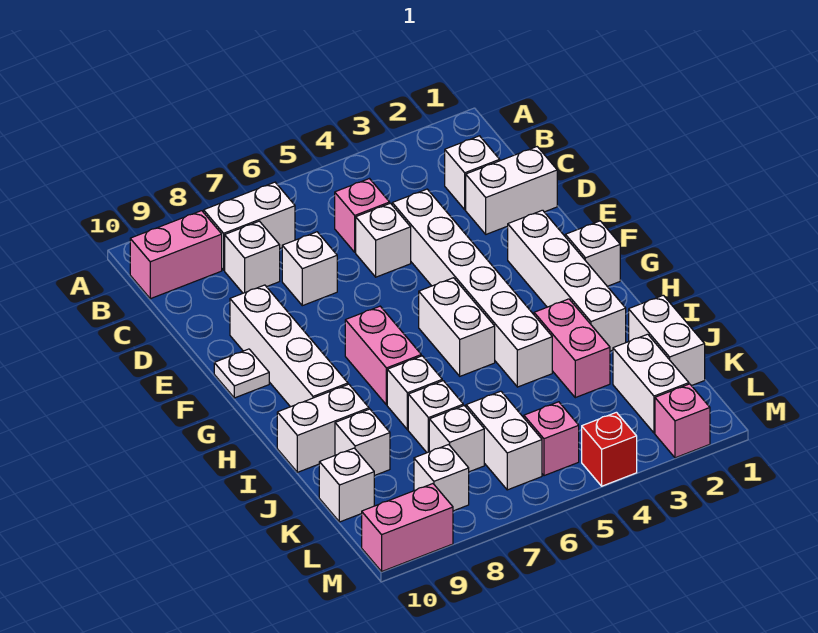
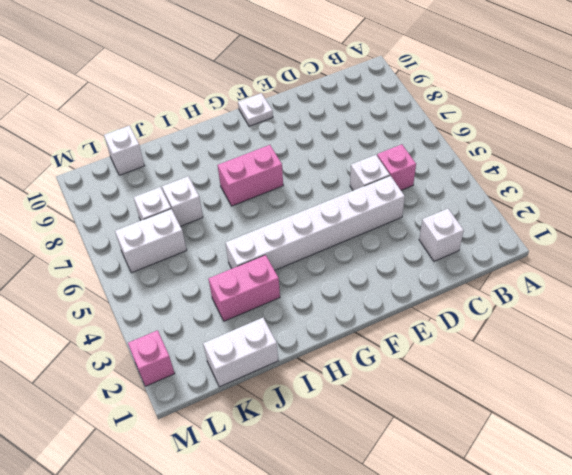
none -> white 1x2 brick [204,182,295,270]
none -> pink 1x2 brick [130,211,222,299]
none -> white 1x1 brick [225,221,280,293]
none -> white 1x2 brick [466,147,557,234]

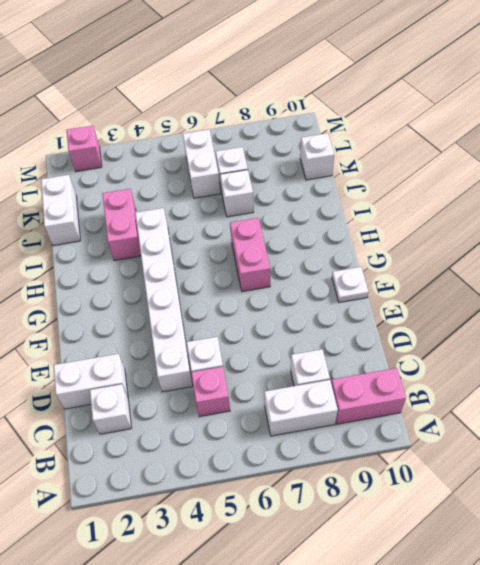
none -> white 1x1 brick [282,232,337,306]
none -> white 1x4 brick [230,285,348,407]
none -> white 1x4 brick [508,210,626,351]
none -> white 1x1 brick [565,221,620,286]

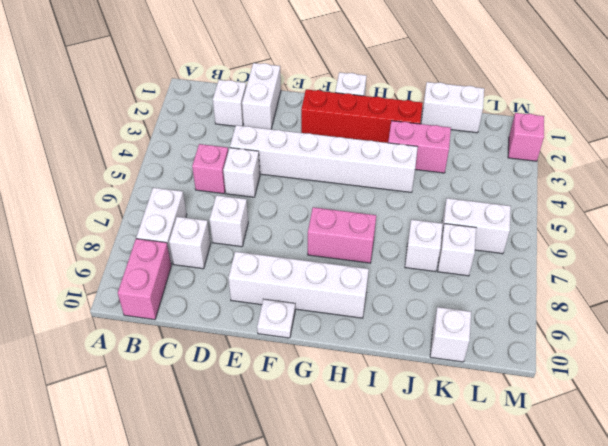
red 1x4 brick [301,89,423,143] -> white 1x4 brick [508,210,626,351]
none -> white 1x2 brick [419,278,495,376]
none -> white 1x1 brick [387,356,442,430]
none -> white 1x2 brick [277,384,369,472]
none -> white 1x1 brick [335,409,390,476]

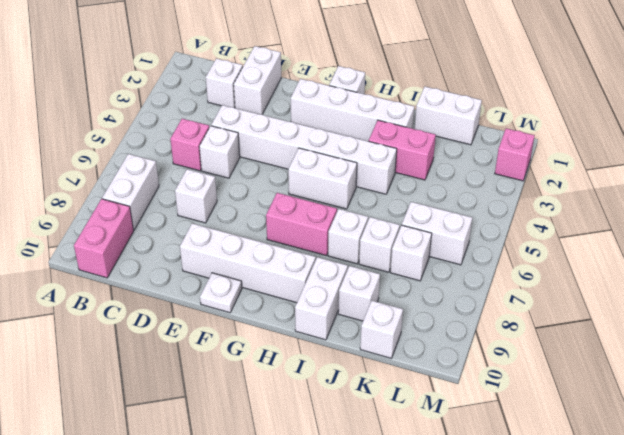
none -> white 1x1 brick [225,221,280,293]
none -> white 1x2 brick [613,334,689,433]
none -> pink 1x1 brick [524,402,579,476]
none -> white 1x1 brick [414,444,469,511]

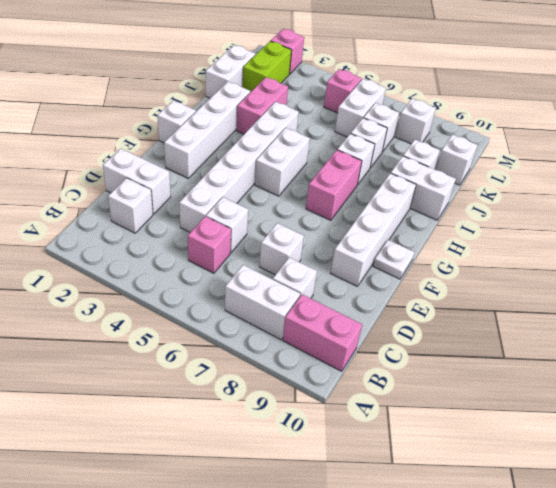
lime 1x2 brick [243,41,292,92] -> white 1x2 brick [613,334,689,433]
none -> red 1x1 brick [582,412,637,486]
none -> pink 1x2 brick [362,484,453,571]

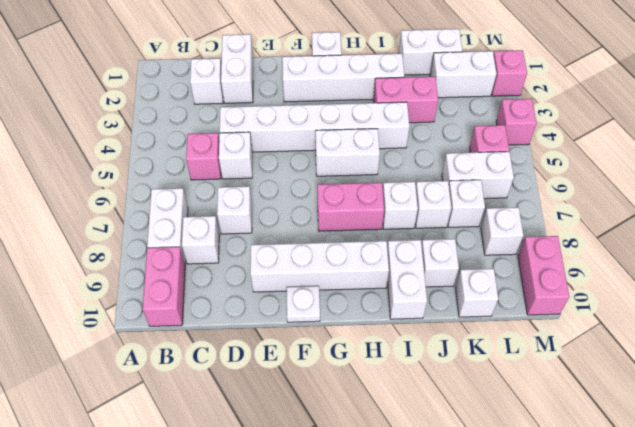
pink 1x1 brick [496,99,537,145] -> red 1x1 brick [582,412,637,486]

